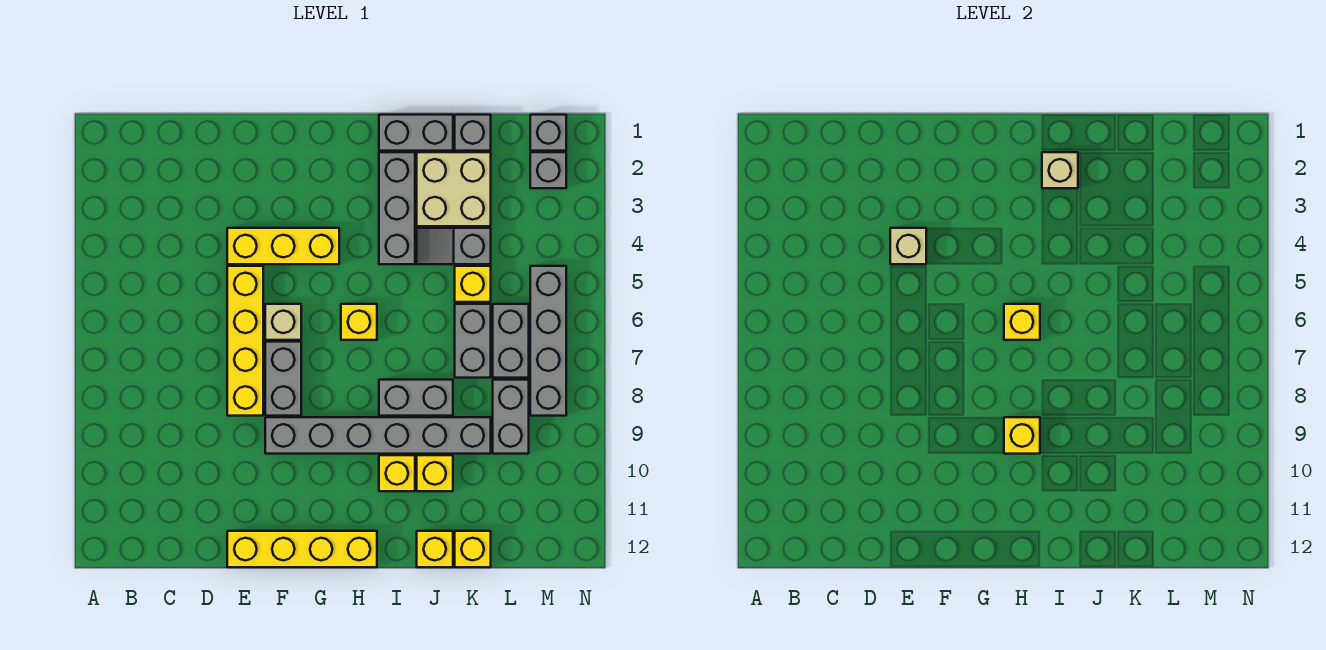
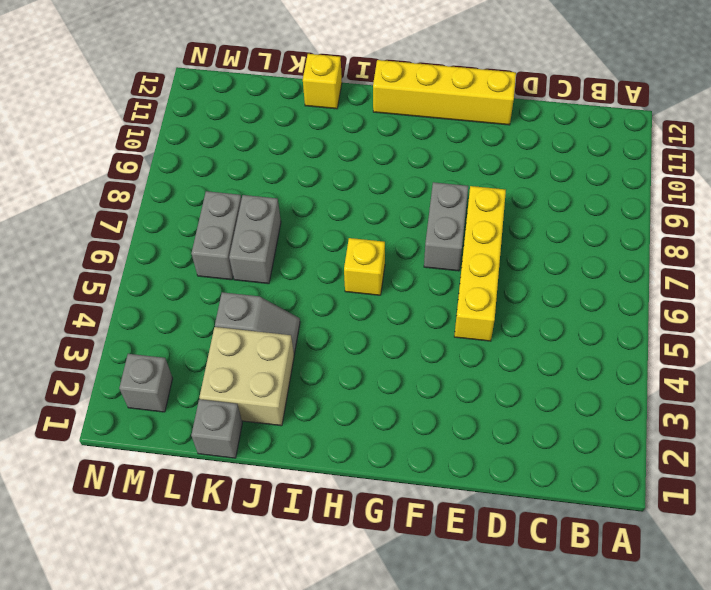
none -> yellow 1x3 brick [227,228,339,264]
none -> tan 1x1 brick [265,304,301,340]
none -> grey 1x6 brick [265,417,491,454]

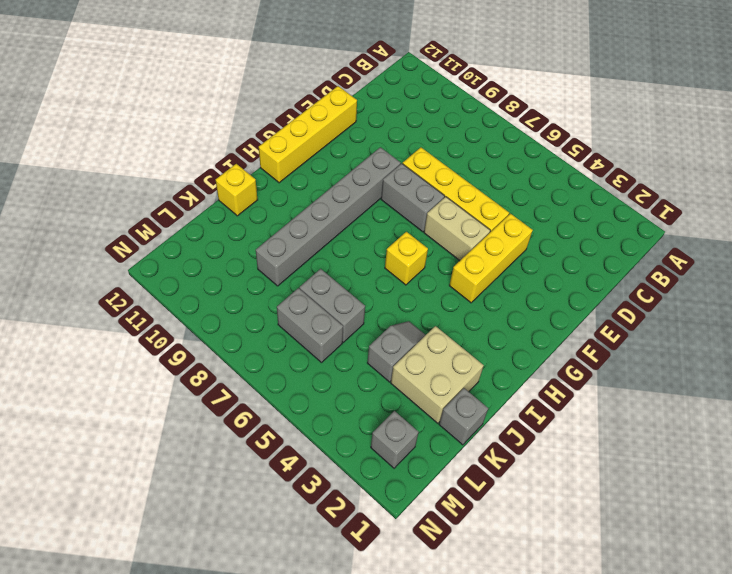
tan 1x2 brick [424,197,490,261] -> tan 1x1 brick [265,304,301,340]
none -> grey 1x2 brick [379,115,453,151]
none -> grey 1x3 brick [379,152,415,264]
none -> grey 1x2 brick [379,380,453,416]

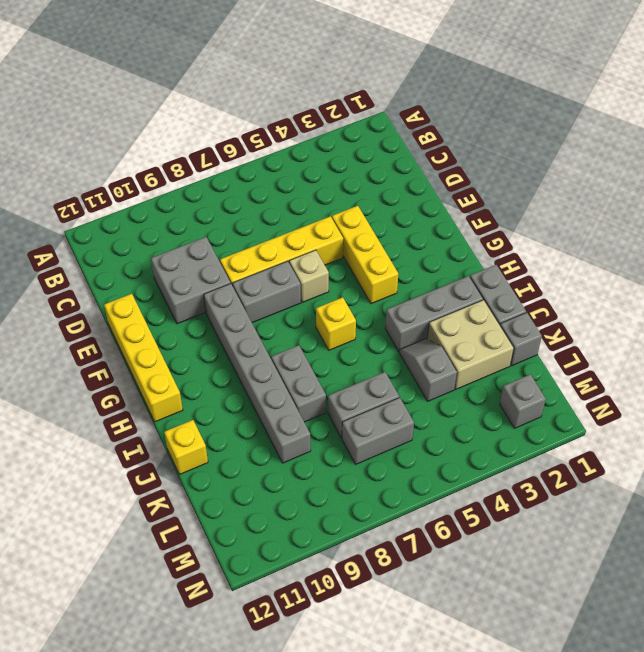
grey 2x2 brick [151,237,231,324] -> none
none -> yellow 1x1 brick [379,455,415,491]
none -> yellow 1x1 brick [417,455,453,491]
none -> yellow 1x1 brick [455,266,491,302]

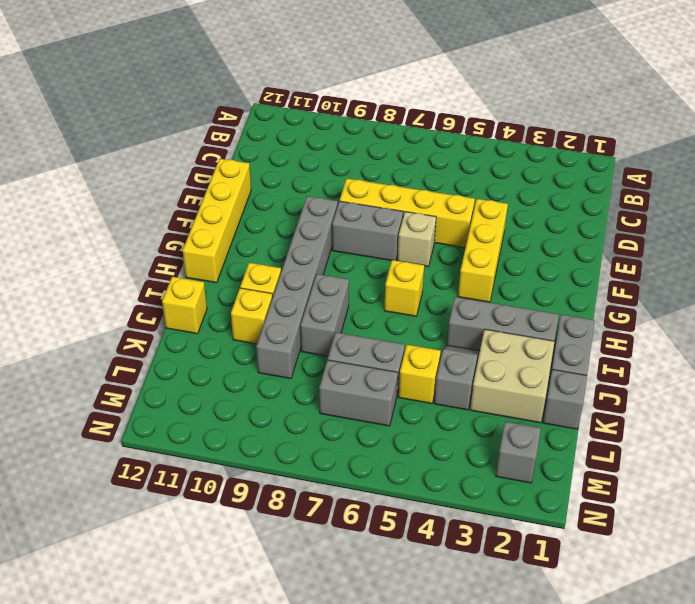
none -> yellow 1x1 brick [455,531,491,567]
none -> grey 1x2 brick [493,380,529,454]
none -> grey 1x1 brick [530,115,566,151]

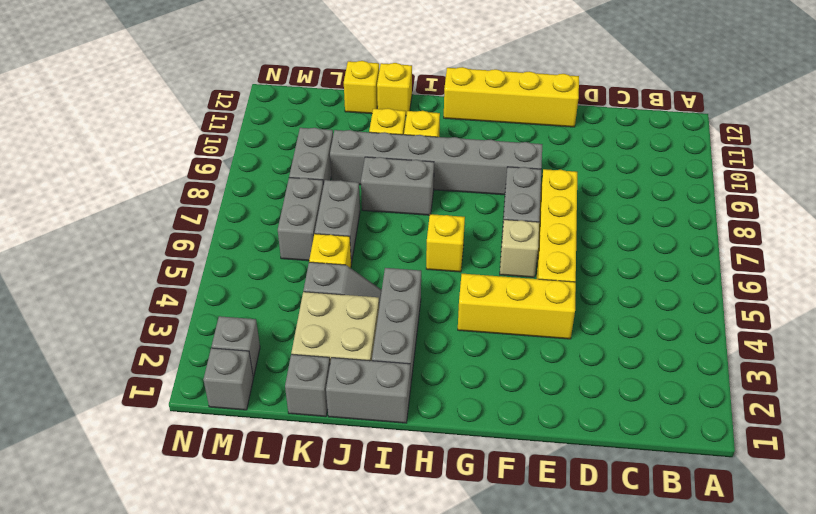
none -> grey 1x4 brick [530,266,566,416]
none -> tan 1x1 brick [890,228,926,264]
none -> yellow 1x1 brick [1004,304,1040,340]

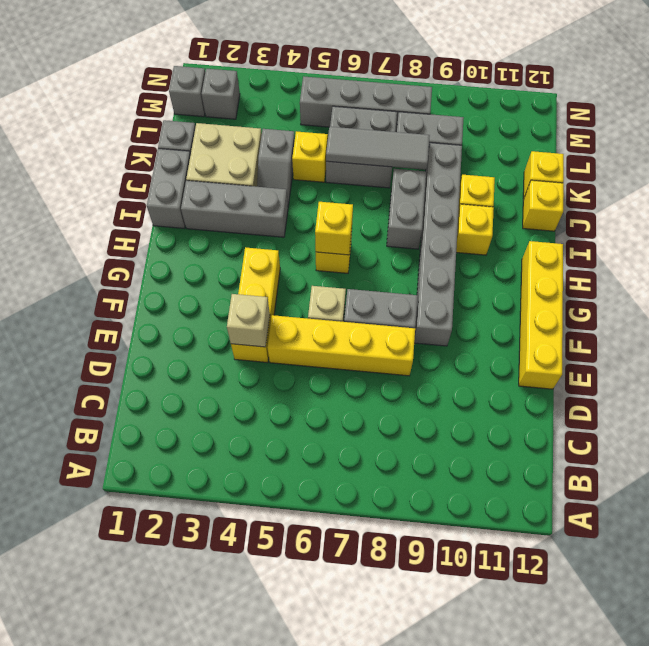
grey 1x3 tile [326,127,430,170] -> none
none -> yellow 1x1 brick [1004,417,1040,454]
none -> tan 1x1 brick [1042,152,1078,188]

